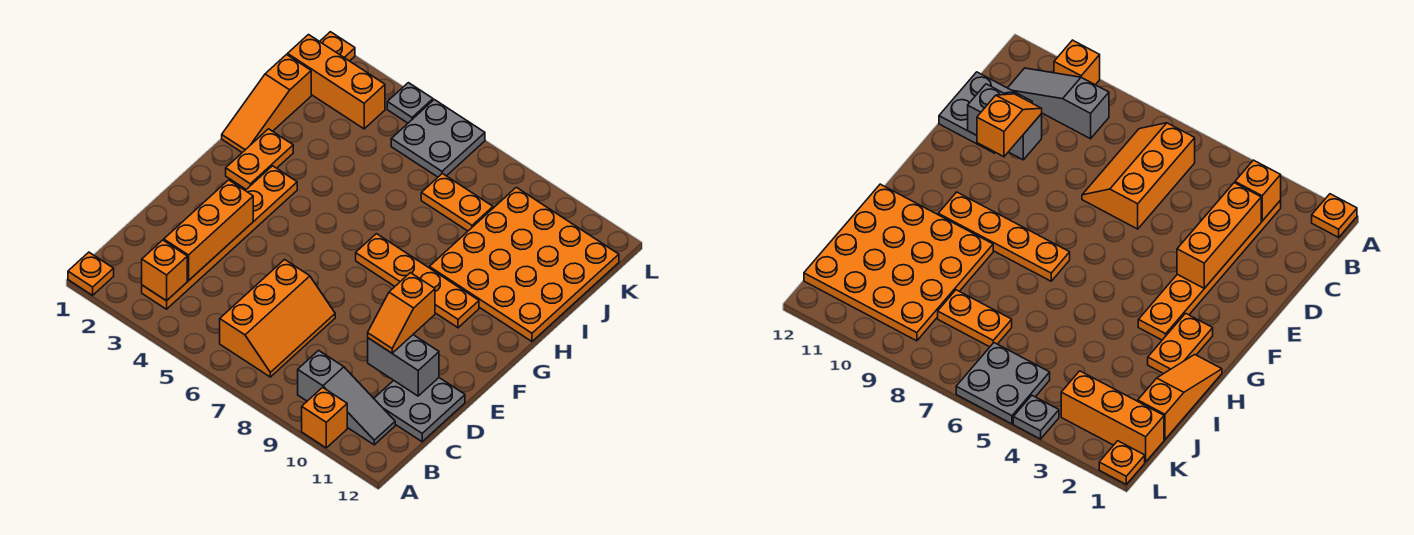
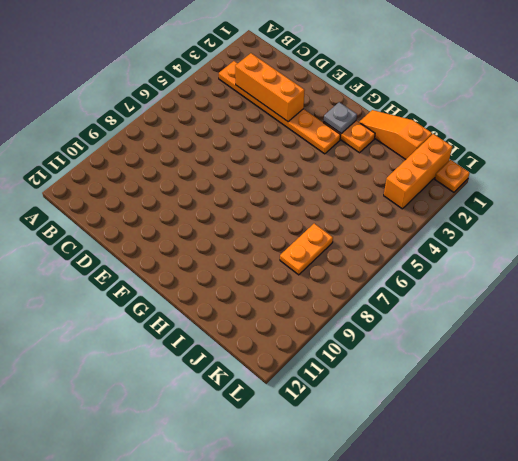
grey 1x1 plate [324,102,357,134] -> grey 1x1 plate moved to [387,83,433,123]
none -> orange 1x1 plate [68,252,114,295]
none -> orange 1x1 brick [302,387,347,448]
none -> orange 2x3 slope [220,260,335,377]

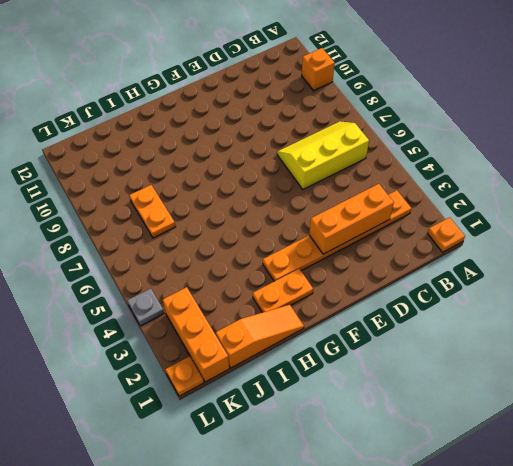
yellow 2x3 slope [277,121,369,189] -> orange 2x3 slope [220,260,335,377]
none -> grey 1x3 slope [298,350,395,445]
none -> grey 2x2 plate [374,378,465,442]
none -> orange 1x4 plate [356,234,479,328]

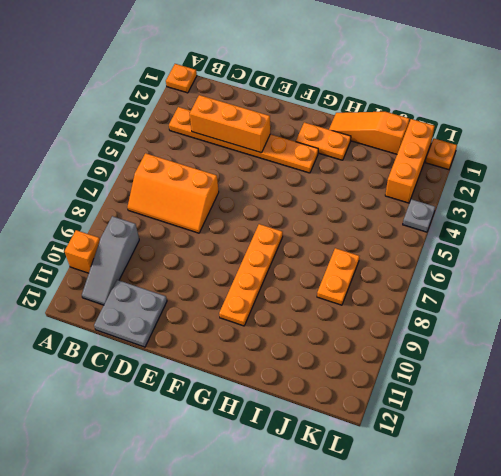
none -> orange 4x4 plate [429,187,619,341]
none -> grey 2x2 plate [391,100,485,177]
none -> orange 1x1 brick [142,240,187,301]

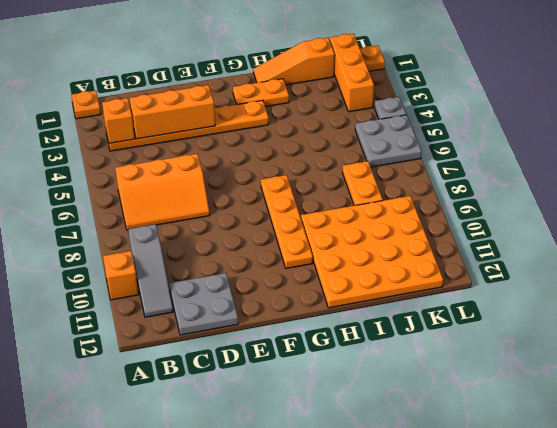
none -> grey 1x2 brick [368,335,439,396]
none -> orange 1x2 slope [368,273,435,353]

